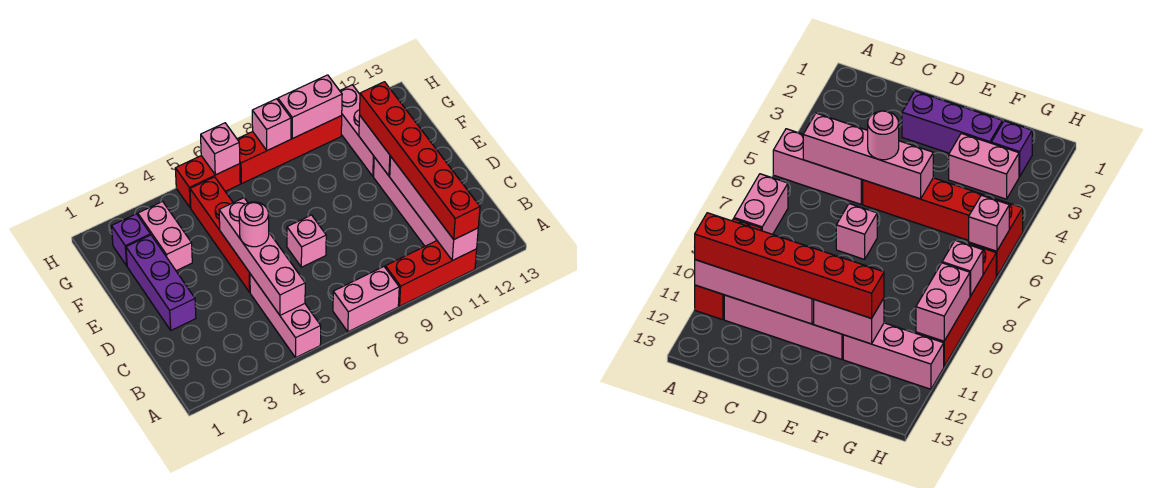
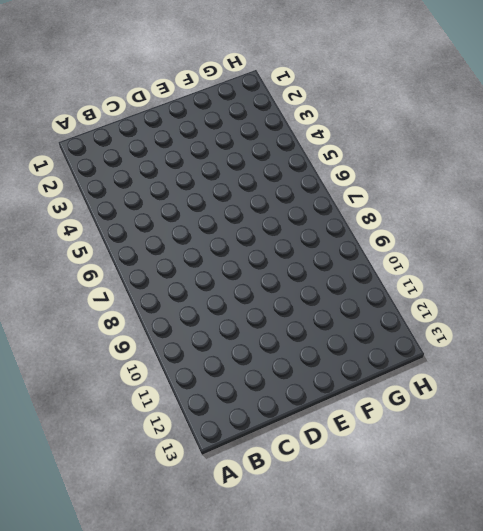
none -> pink 1x3 brick [250,274,321,358]
none -> pink 1x2 brick [333,267,399,332]
none -> red 1x3 brick [385,241,477,306]

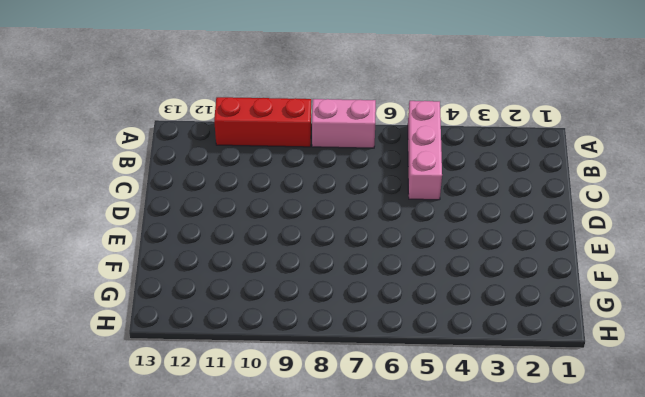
none -> pink 1x4 brick [374,157,437,246]
none -> purple 1x3 brick [126,235,196,330]
none -> red 1x4 brick [190,177,250,292]

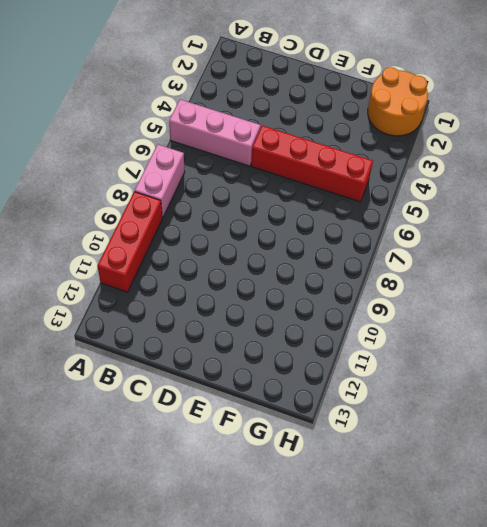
orange 2x2 round brick [368,67,428,136] -> purple 1x1 brick [112,214,150,266]
none -> pink 1x4 brick [374,157,437,246]
none -> purple 1x3 brick [126,235,196,330]
none -> pink 1x1 brick [287,215,326,267]

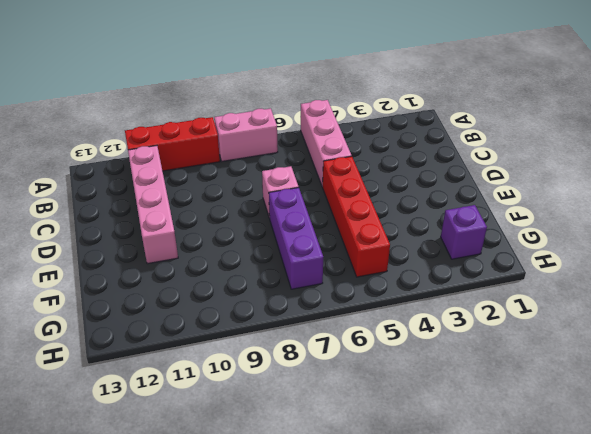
purple 1x3 brick [269,188,323,289] -> purple 1x3 brick moved to [126,235,196,330]
none -> pink 1x2 brick [138,201,192,271]
none -> pink 1x3 brick [340,85,374,176]
none -> red 1x2 brick [175,156,240,208]

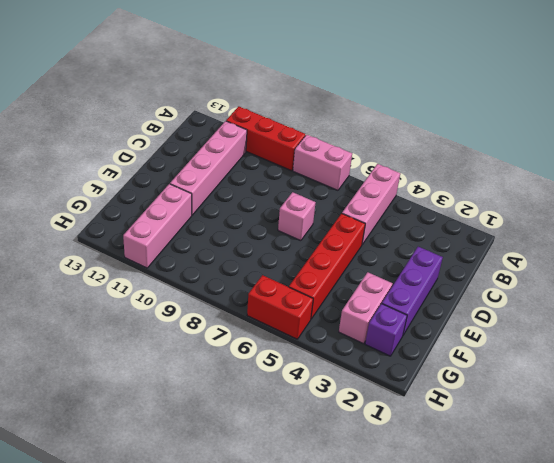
none -> red 1x4 brick [237,116,342,184]
none -> pink 1x4 brick [390,157,478,261]
none -> pink 1x4 brick [219,198,305,315]

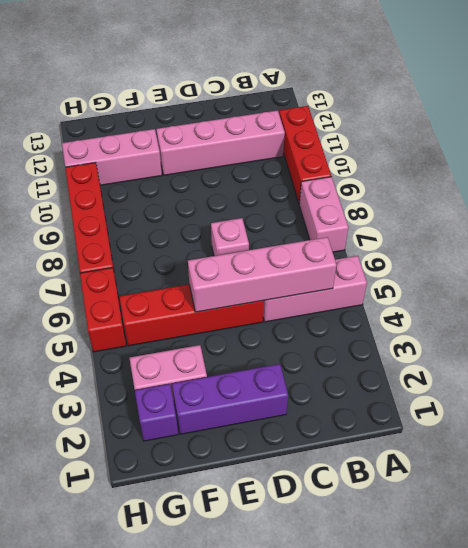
none -> pink 1x4 brick [390,157,478,261]
none -> pink 1x2 brick [359,115,391,176]
none -> pink 1x1 brick [201,123,240,175]

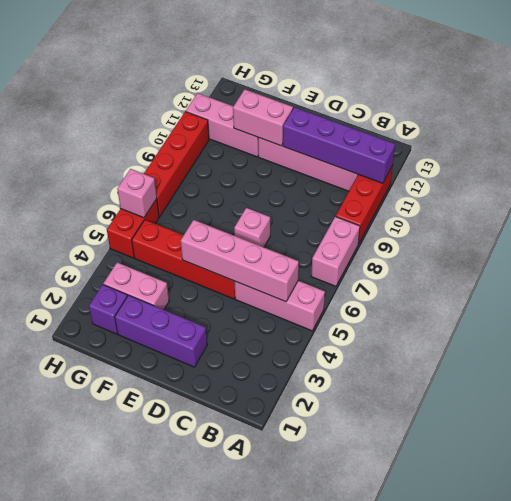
purple 1x4 brick [283,107,395,183] -> pink 1x4 brick [390,157,478,261]
none -> pink 1x1 brick [252,99,291,150]
none -> pink 1x2 brick [278,75,342,139]
none -> red 1x6 brick [360,82,480,239]

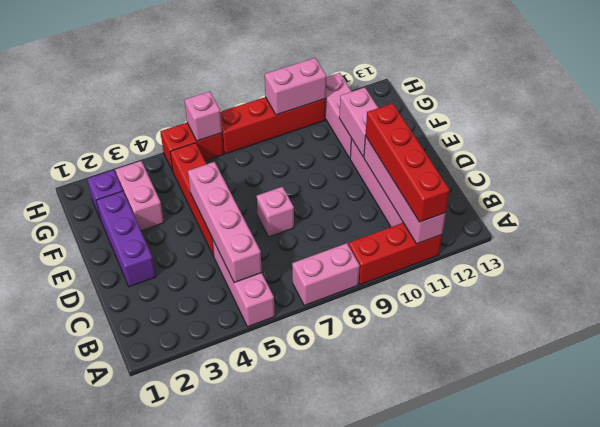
red 1x4 brick [365,103,450,222] -> red 1x6 brick [360,82,480,239]
none -> pink 1x1 brick [252,99,291,150]
none -> pink 1x1 round brick [239,202,269,247]

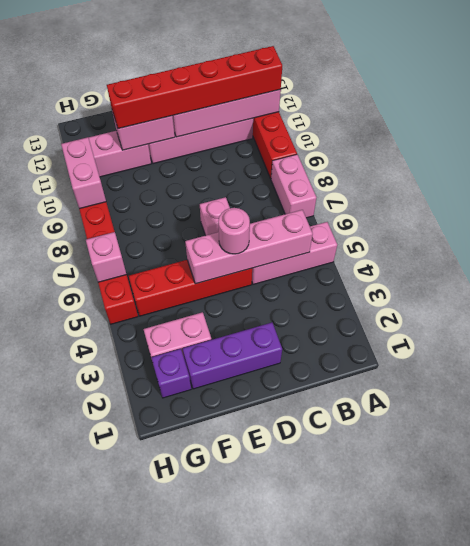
none -> pink 1x1 brick [252,99,291,150]

